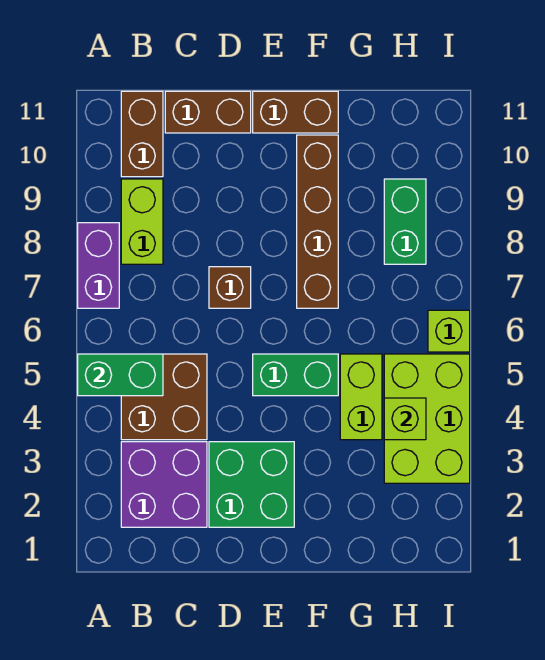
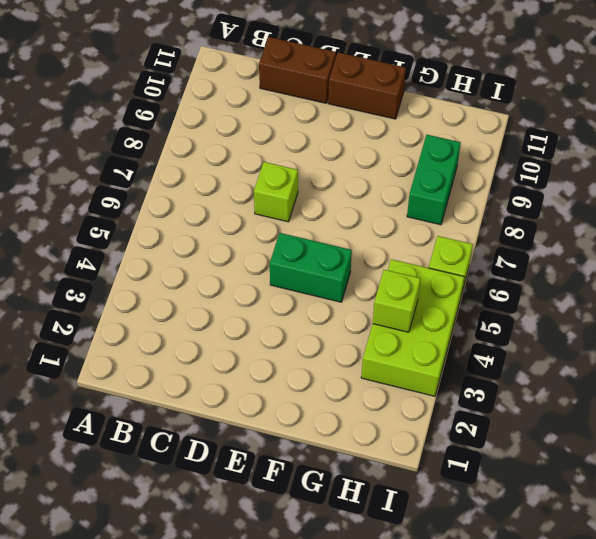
lime 1x1 brick [254,162,298,222] -> brown 1x1 brick [209,267,251,308]
none -> purple 1x2 brick [78,223,119,308]
none -> purple 2x2 brick [121,442,207,527]
none -> brown 2x2 brick [121,354,207,440]

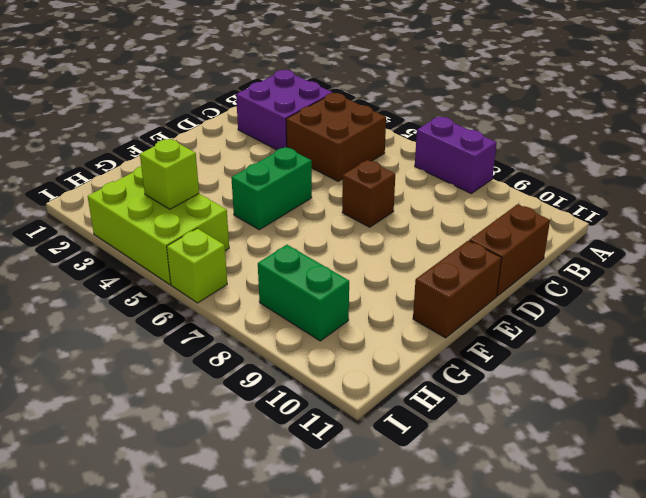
none -> lime 1x2 brick [121,179,163,264]
none -> brown 1x2 brick [121,91,163,177]
none -> green 2x2 brick [209,442,294,527]

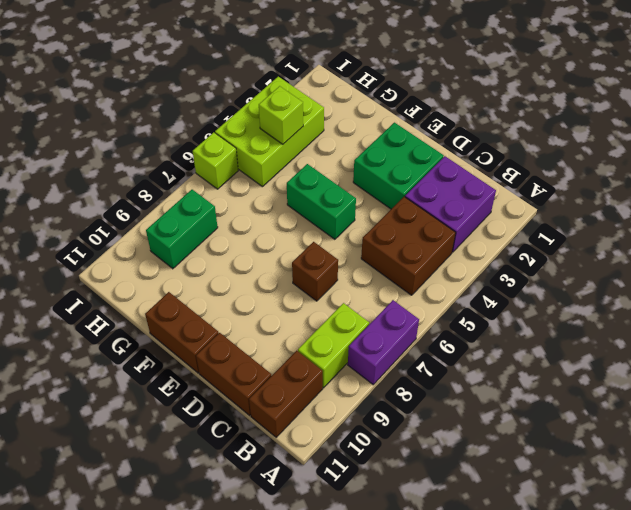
none -> brown 1x4 brick [297,135,338,308]
none -> lime 1x2 brick [340,354,382,440]
none -> green 1x2 brick [78,354,163,396]

